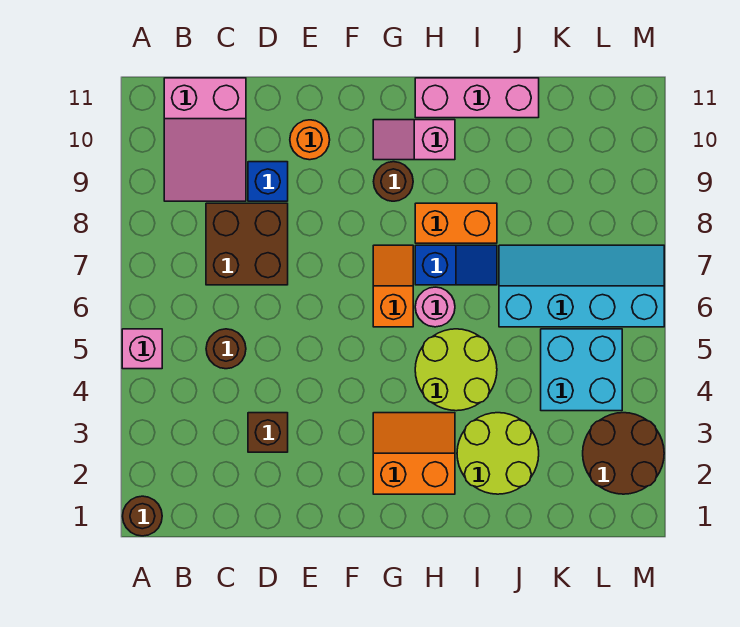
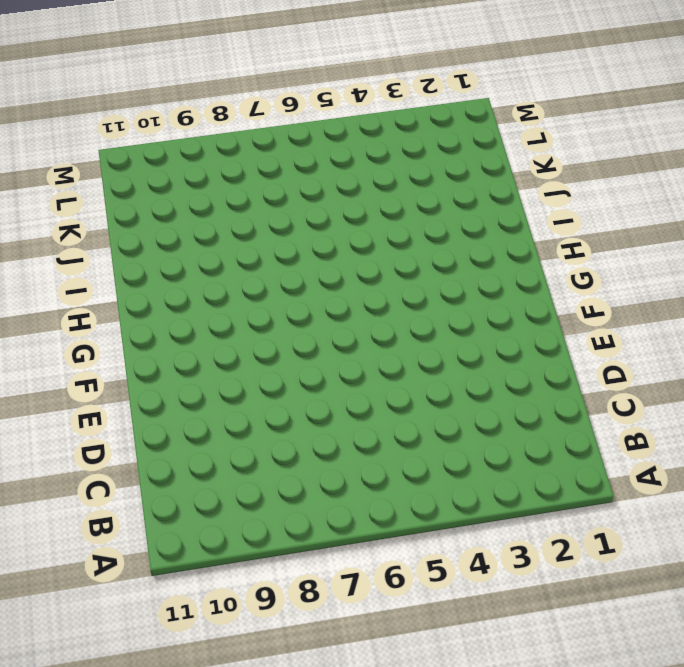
none -> brown 1x1 round brick [123,496,162,536]
none -> pink 1x1 brick [122,329,162,369]
none -> pink 2x3 slope [164,78,246,201]

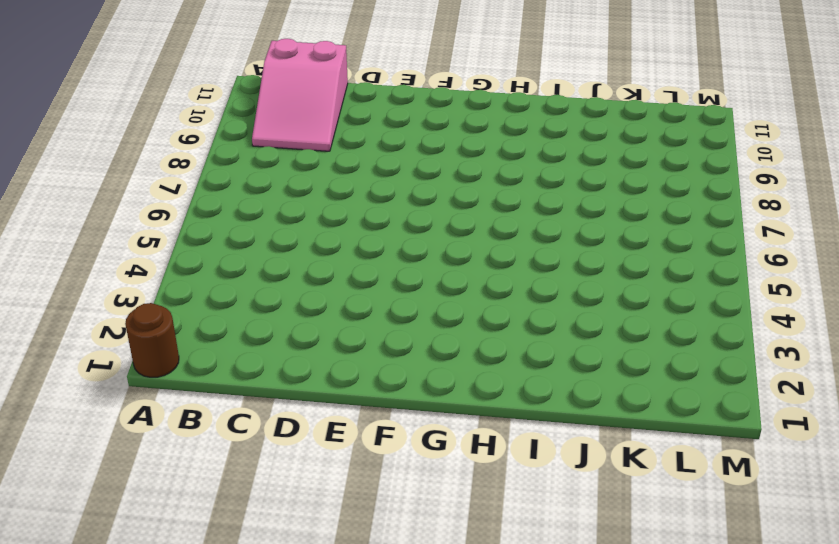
none -> pink 1x1 brick [122,329,162,369]
none -> brown 1x1 round brick [206,329,246,369]
none -> brown 2x2 brick [206,203,288,285]

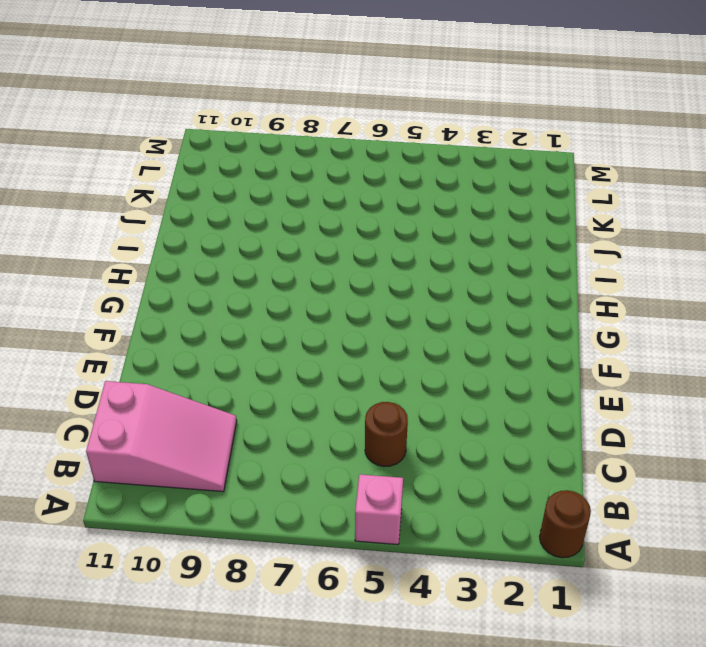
none -> brown 2x2 brick [206,203,288,285]
none -> brown 1x1 brick [248,413,288,452]
none -> blue 1x1 brick [248,162,288,201]

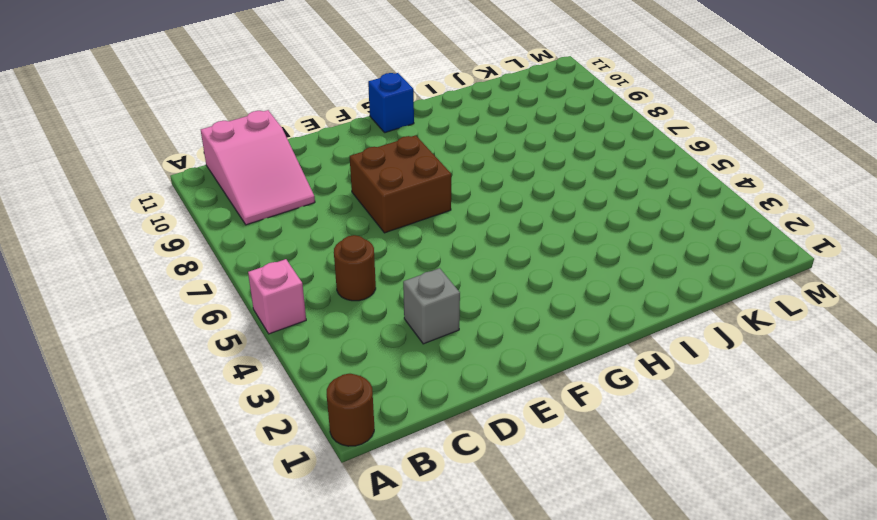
grey 1x1 brick [403,268,460,344] -> brown 1x1 brick [248,413,288,452]
brown 2x2 brick [350,135,451,233] -> brown 2x2 brick moved to [206,203,288,285]
blue 1x1 brick [368,73,414,133] -> blue 1x1 brick moved to [248,162,288,201]
none -> orange 1x1 round brick [290,120,330,160]
none -> orange 2x2 slope [373,413,455,494]
none -> orange 1x2 slope [373,245,413,327]

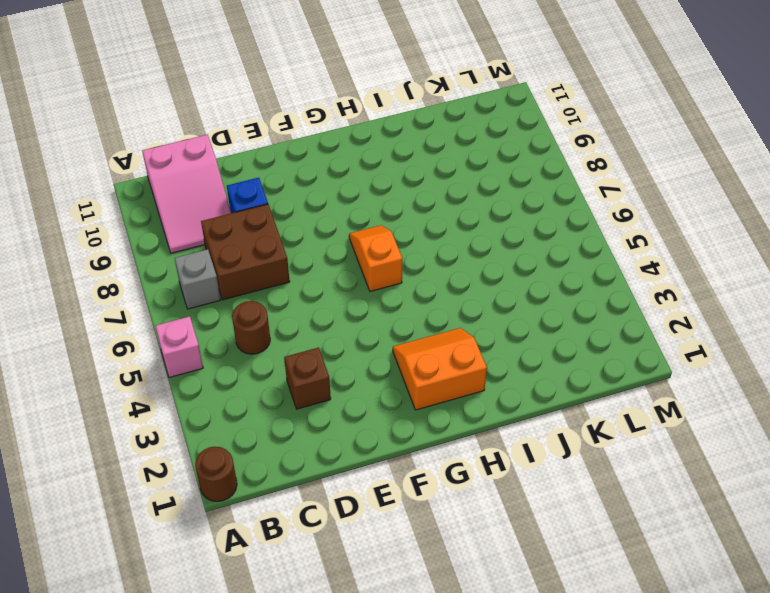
grey 1x1 brick [175,249,220,309] -> none
none -> orange 1x1 round brick [290,120,330,160]
none -> brown 1x1 round brick [374,162,413,201]
none -> pink 1x2 slope [373,120,455,160]

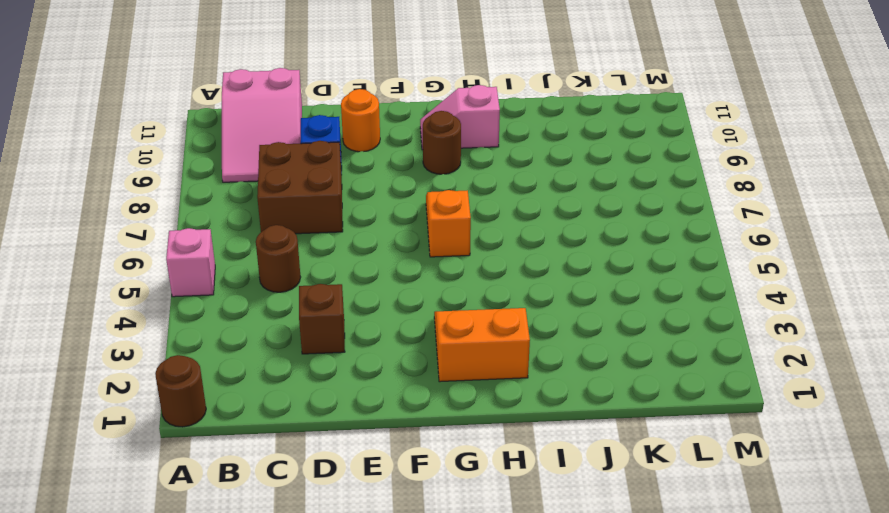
none -> lime 2x2 round brick [415,329,497,411]
none -> pink 1x1 round brick [415,287,455,327]
none -> blue 1x2 slope [415,245,497,285]

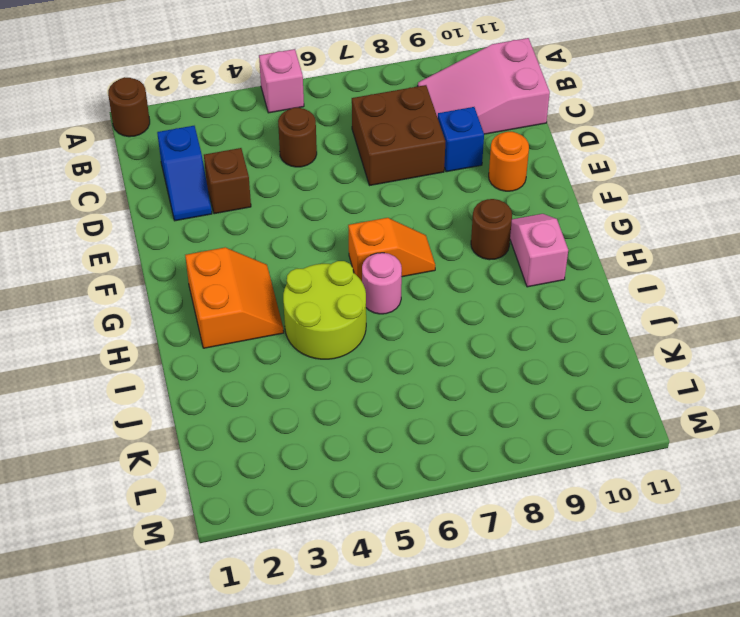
blue 1x2 slope [157,126,212,221] -> blue 1x2 slope moved to [415,245,497,285]
none -> orange 1x2 brick [415,203,497,243]
none -> pink 1x3 brick [415,78,539,118]
none -> lime 2x2 round brick [457,413,539,494]

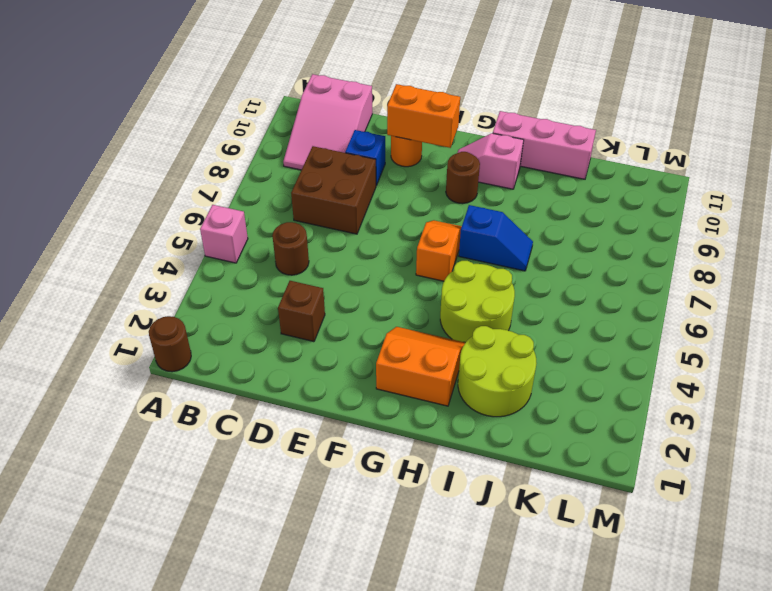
orange 1x2 brick [387,84,460,148] -> orange 1x2 brick moved to [415,203,497,243]
none -> pink 1x1 round brick [415,287,455,327]
none -> cyan 2x4 slope [499,245,664,327]
none -> cyan 2x2 brick [541,329,622,411]

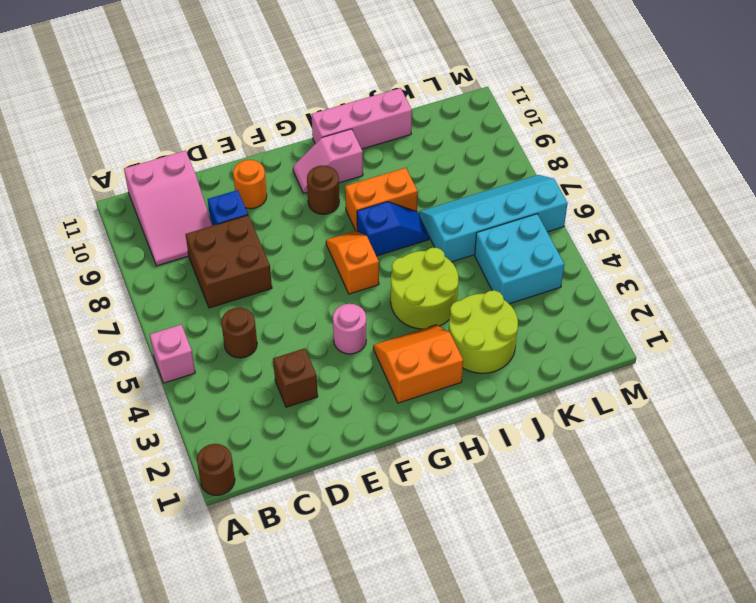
pink 1x1 round brick [333,304,366,354] -> pink 1x1 round brick moved to [415,287,455,327]
none -> brown 2x2 round brick [583,413,664,494]

